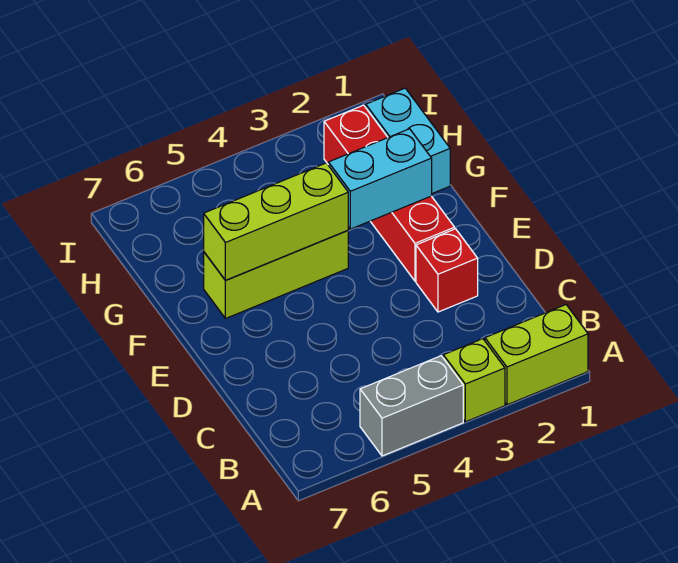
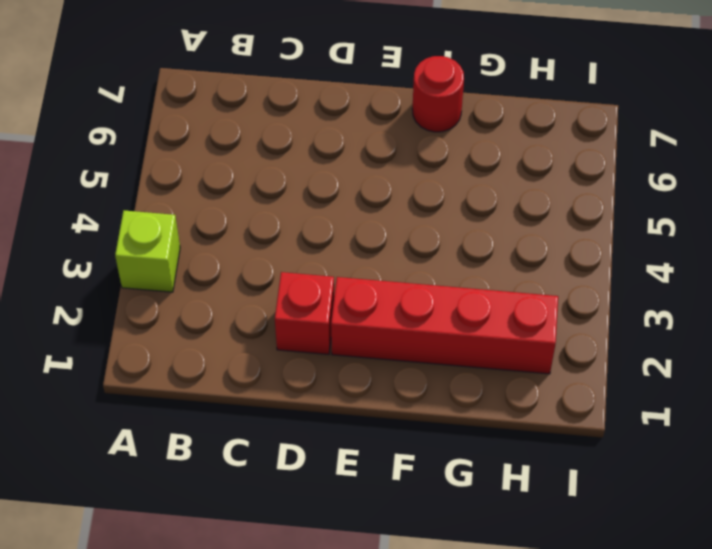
red 1x1 round brick [412,56,464,132] -> none
none -> lime 1x2 brick [485,305,588,405]
none -> grey 1x2 brick [360,356,463,456]

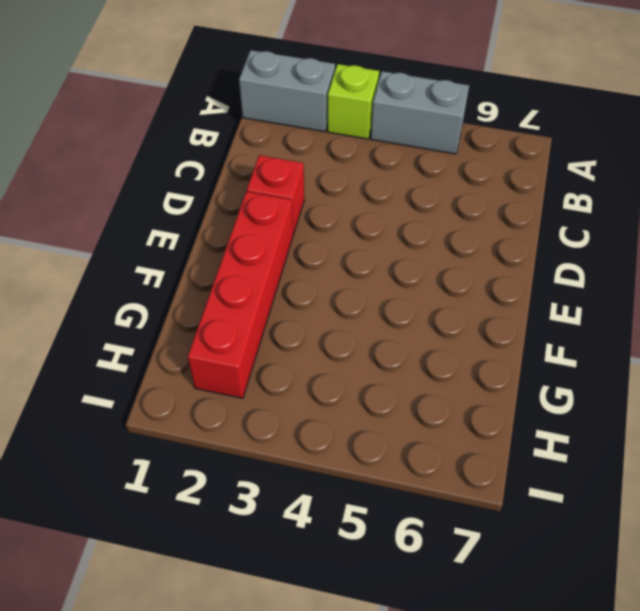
grey 1x2 brick [239,50,335,132] -> lime 1x2 brick [485,305,588,405]
none -> lime 1x3 brick [204,231,348,319]
none -> cyan 1x2 brick [366,88,450,193]

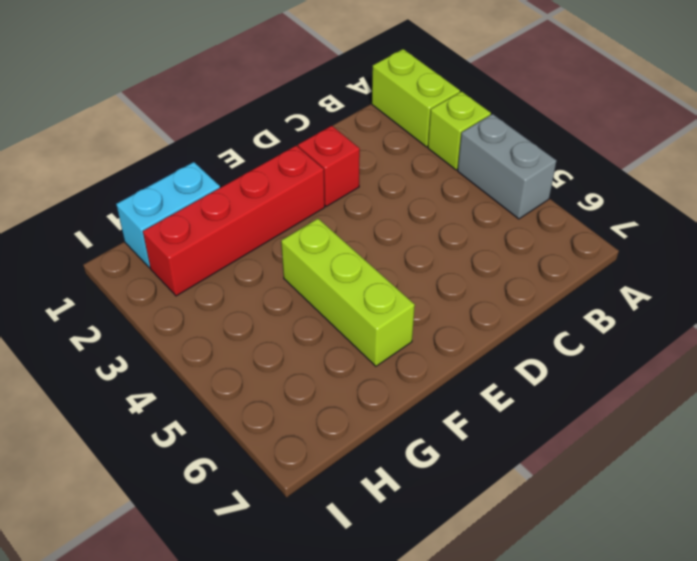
none -> cyan 1x2 brick [328,129,432,229]
none -> lime 1x3 brick [204,163,348,280]

